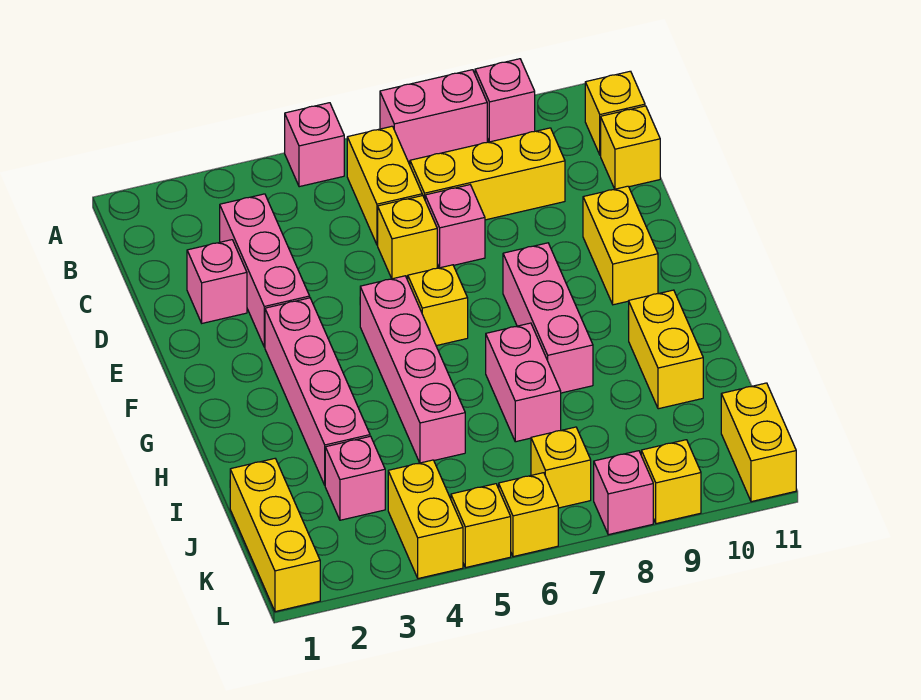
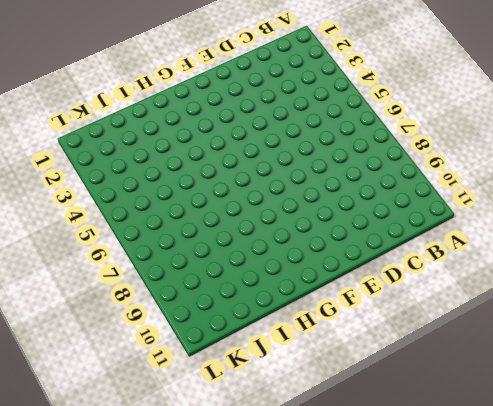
none -> pink 1x1 brick [285,103,344,187]
none -> pink 1x2 brick [380,70,487,161]
none -> pink 1x1 brick [475,59,535,142]

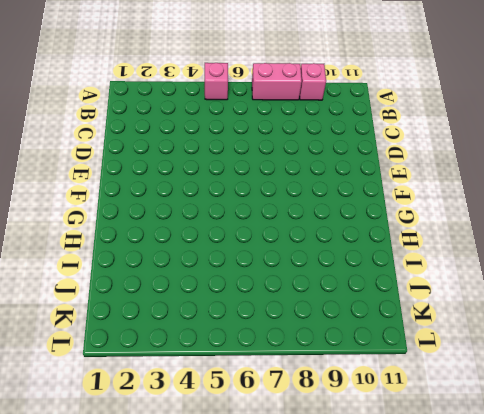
none -> yellow 1x2 brick [347,126,422,245]
none -> yellow 1x1 brick [585,71,645,155]
none -> pink 1x3 brick [220,194,310,347]

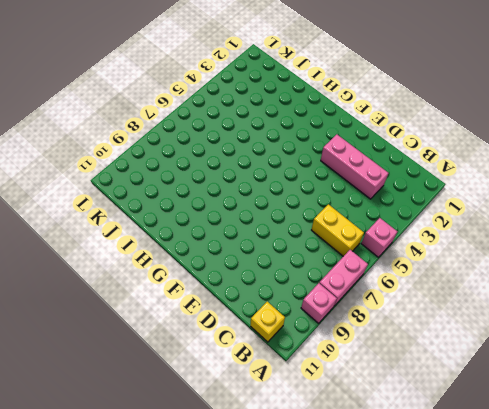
none -> yellow 1x3 brick [410,128,565,220]
none -> yellow 1x1 brick [601,106,660,189]
none -> pink 1x1 brick [187,240,247,323]

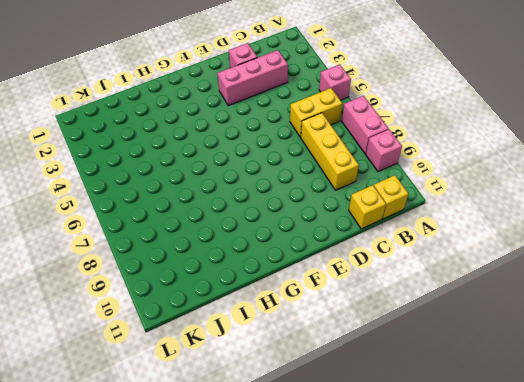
none -> yellow 1x1 brick [378,195,437,279]
none -> pink 1x1 brick [425,185,485,268]
none -> yellow 1x2 brick [583,186,658,305]

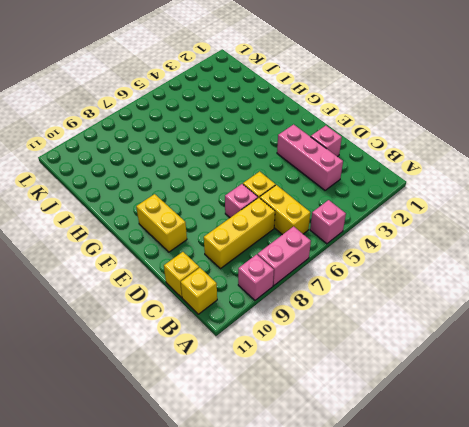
none -> pink 1x4 brick [265,298,370,485]
none -> pink 1x4 brick [360,276,465,463]
none -> yellow 1x1 brick [408,265,468,346]

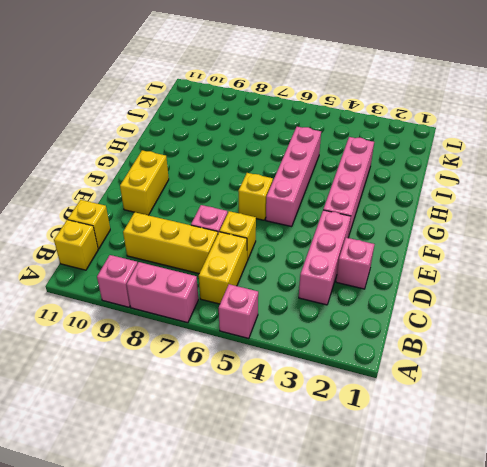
none -> pink 1x3 brick [503,243,593,393]
none -> pink 1x2 brick [486,323,561,442]
none -> yellow 1x2 brick [628,290,703,409]

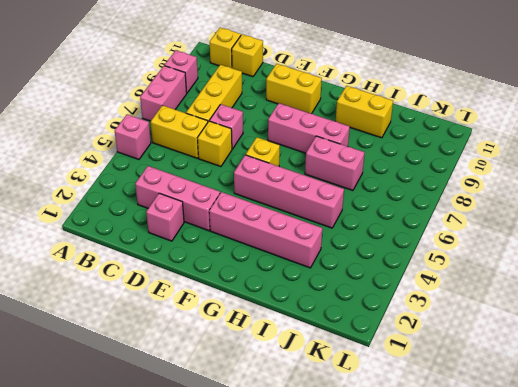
none -> yellow 1x3 brick [230,459,320,612]
none -> pink 1x1 brick [325,436,385,520]
none -> yellow 1x2 brick [388,460,463,579]

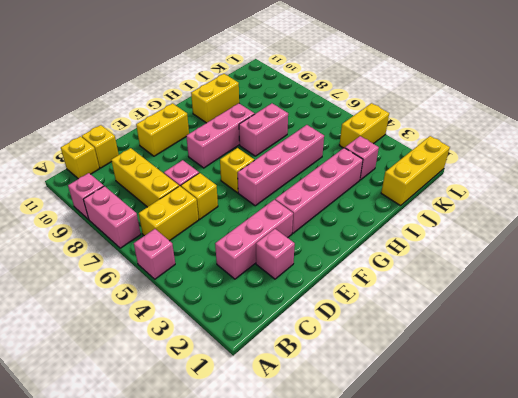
none -> yellow 1x1 brick [531,427,591,508]
none -> yellow 1x2 brick [721,383,796,502]
none -> yellow 1x1 brick [451,484,511,568]

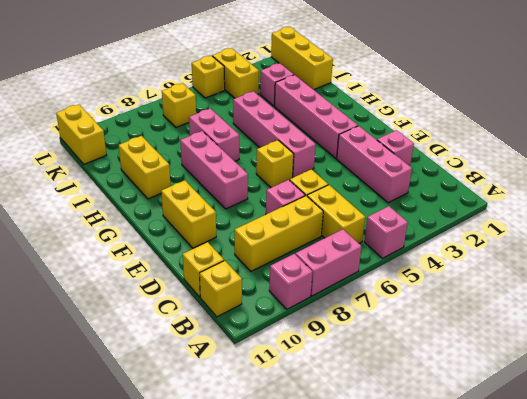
none -> yellow 1x1 brick [499,473,558,557]
none -> pink 1x1 brick [594,451,653,535]
none -> yellow 1x1 brick [641,440,701,524]

